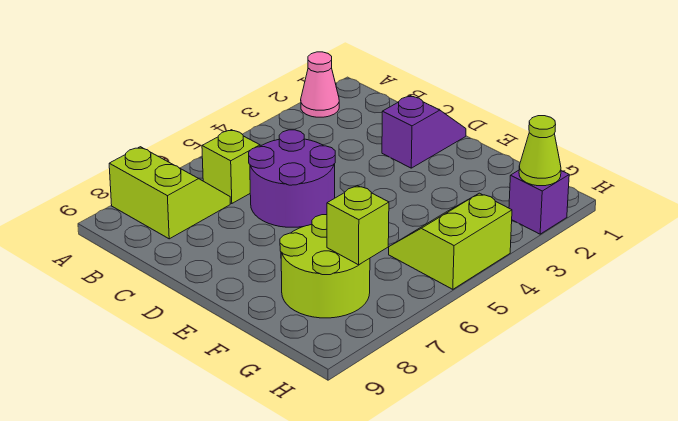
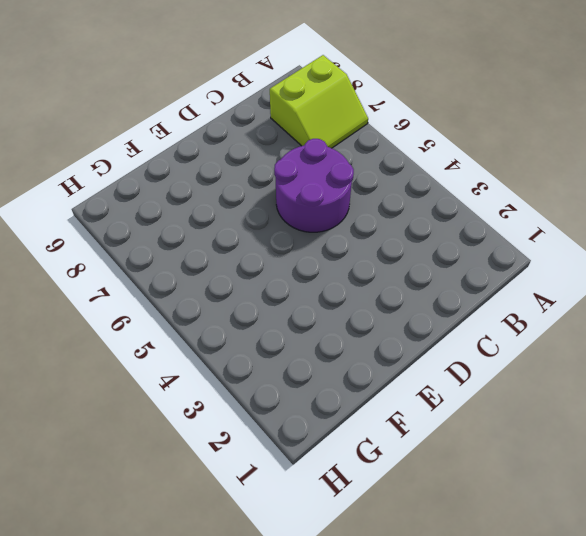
none -> pink 1x1 cone [301,52,339,117]
none -> lime 1x1 brick [202,130,260,204]

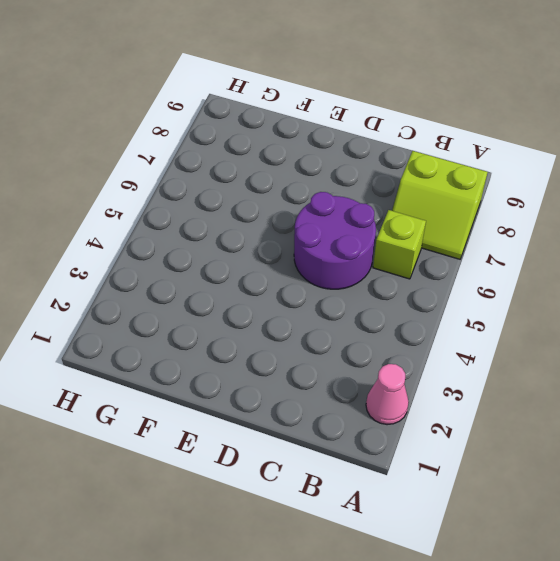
none -> purple 1x2 slope [382,96,466,168]
none -> lime 2x2 round brick [280,215,370,318]

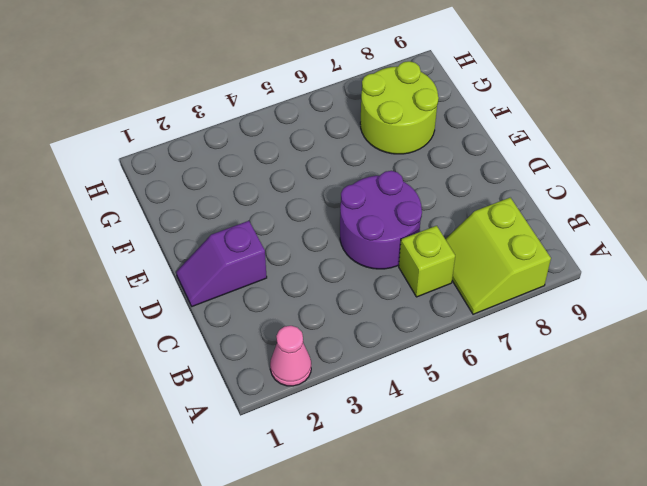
none -> lime 2x2 slope [389,193,512,289]
none -> purple 1x1 brick [509,170,569,234]

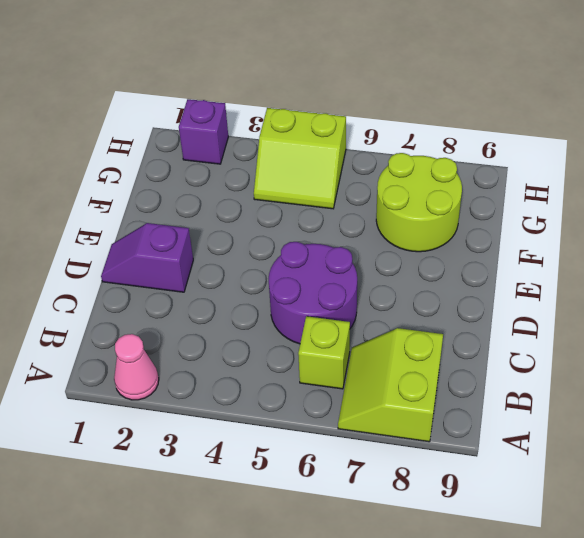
none -> lime 1x1 brick [327,186,389,265]
none -> lime 1x1 cone [519,116,561,186]

